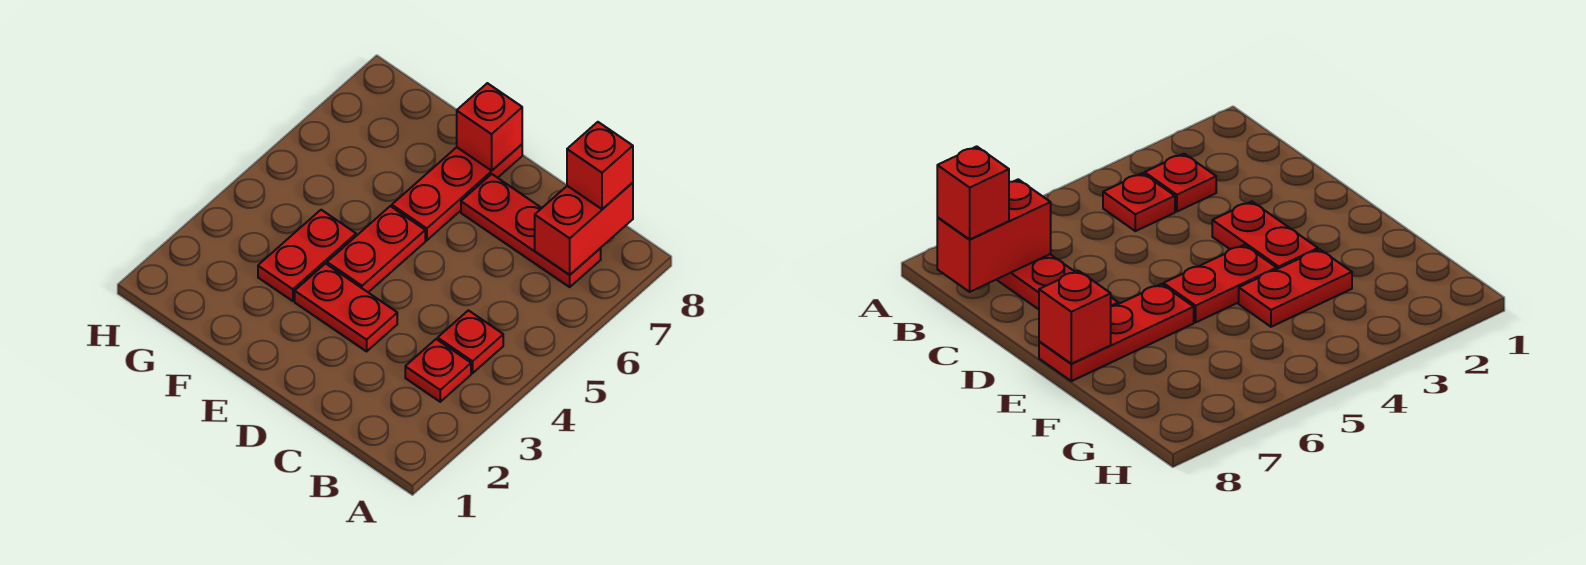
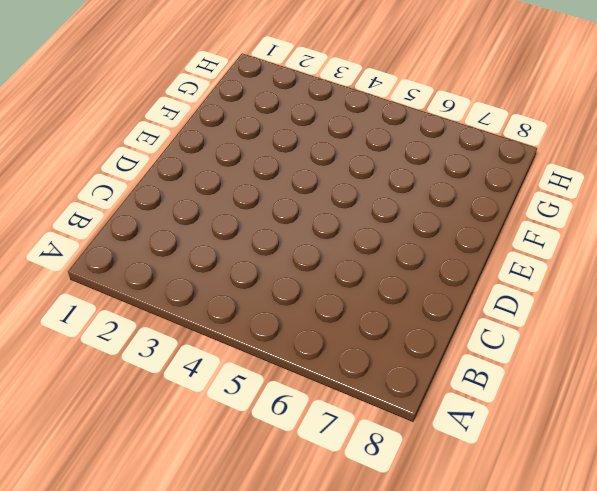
none -> red 1x1 plate [405,339,471,402]
none -> red 1x1 plate [438,310,503,373]

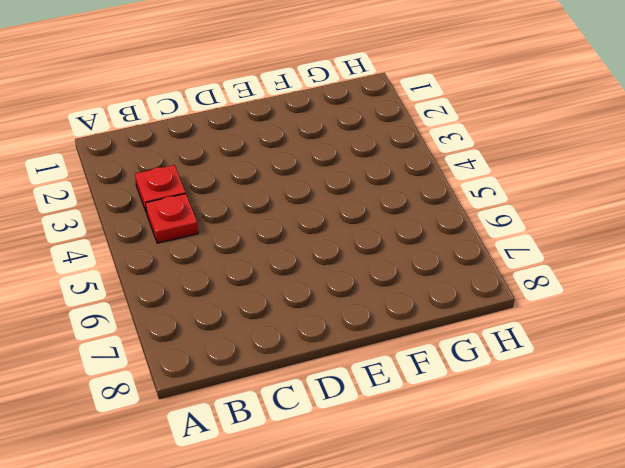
none -> red 1x3 plate [461,174,601,287]
none -> red 1x2 plate [295,264,397,351]

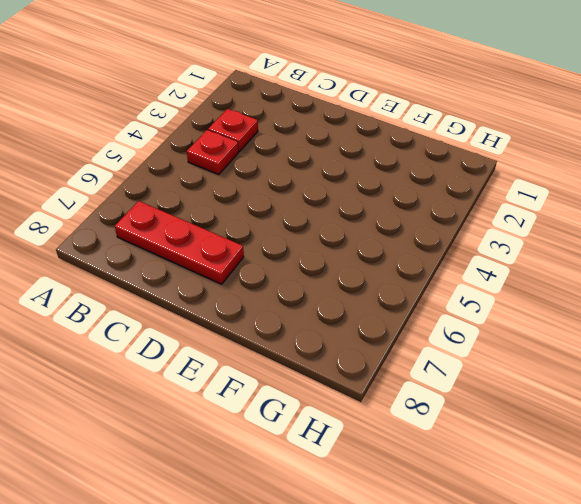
none -> red 1x2 plate [295,264,397,351]
none -> red 1x2 plate [327,206,425,292]

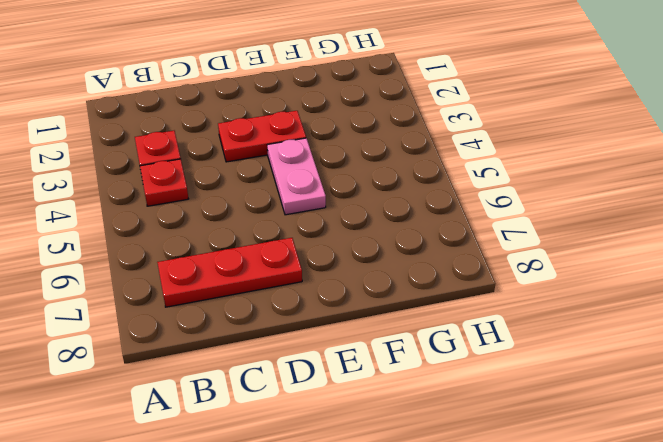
pink 1x2 plate [267,138,326,215] -> red 1x2 plate [327,206,425,292]
none -> red 1x3 plate [392,144,522,240]
none -> red 1x2 plate [258,210,356,301]

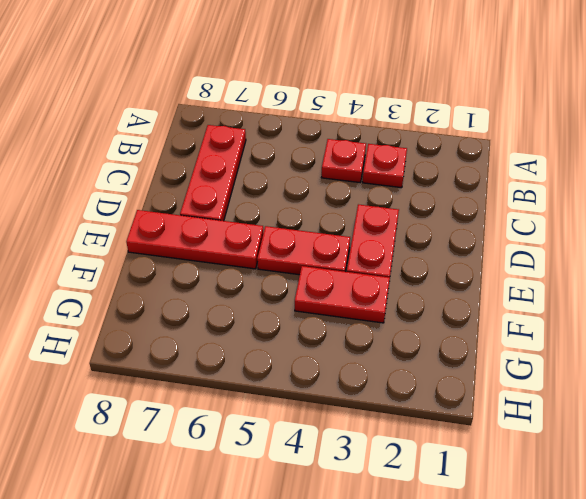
none -> red 1x2 brick [535,183,633,275]
none -> red 1x1 brick [457,83,522,171]

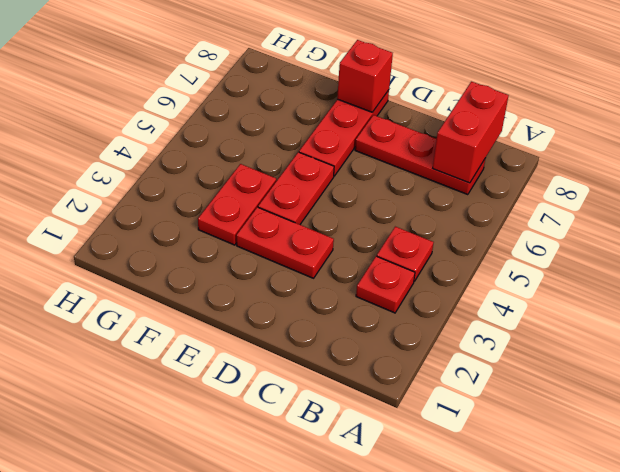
none -> red 1x1 brick [567,122,633,209]

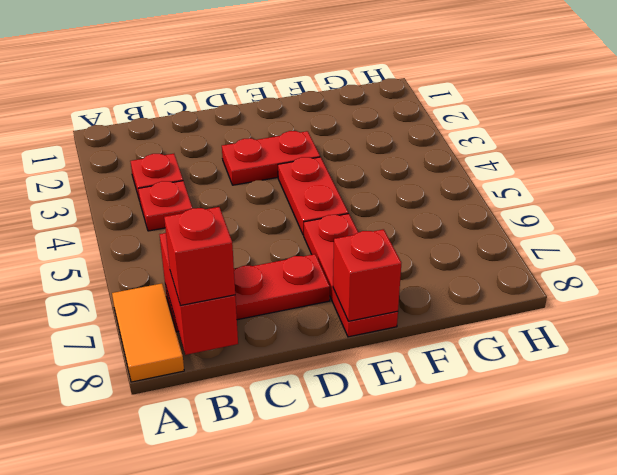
orange 1x2 tile [112,283,184,382] -> none
none -> red 1x2 plate [258,210,356,301]

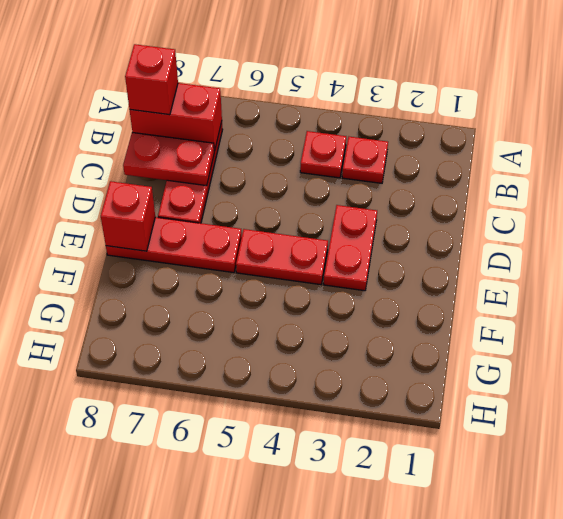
red 1x2 plate [123,132,214,186] -> red 1x2 plate moved to [258,210,356,301]

